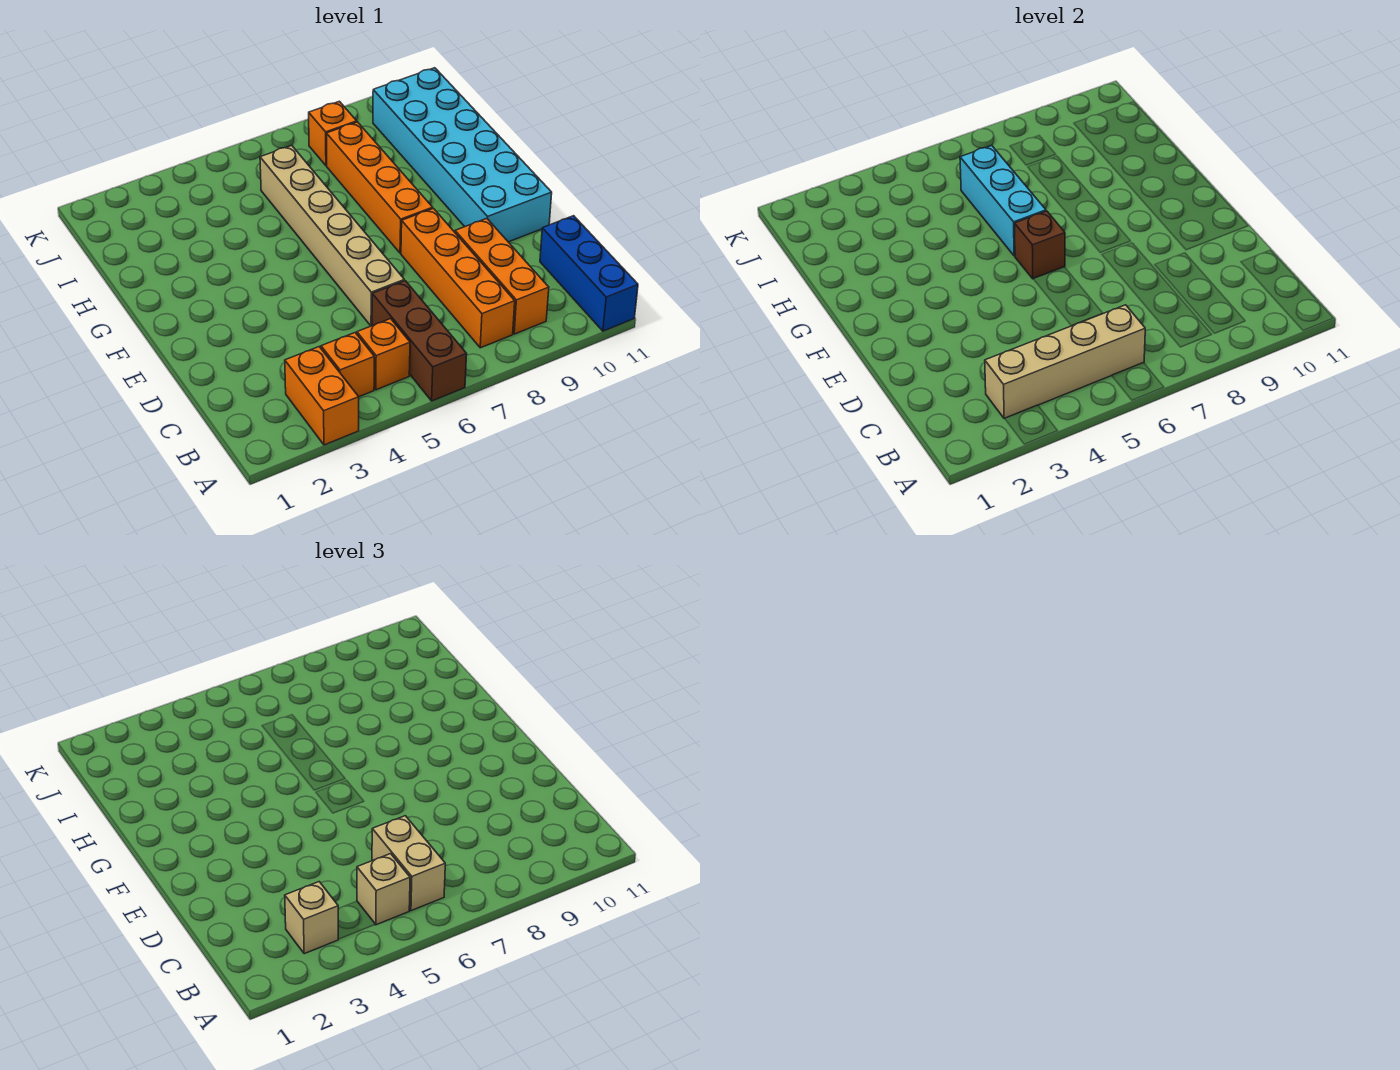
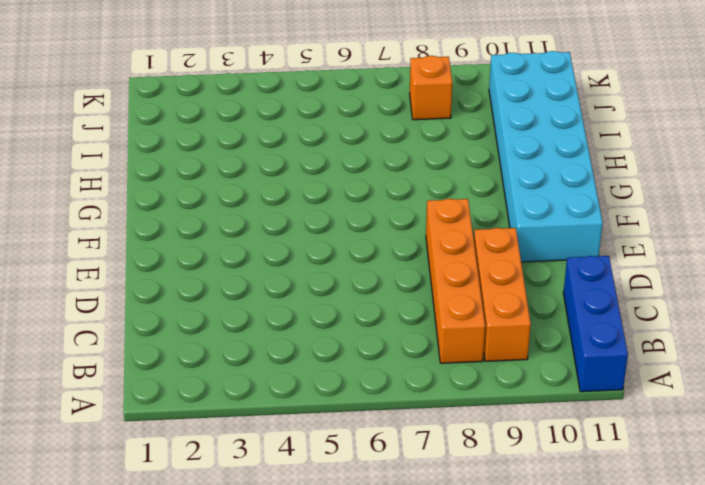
none -> orange 1x2 brick [285,347,359,445]
none -> brown 1x3 brick [372,281,467,401]
none -> orange 1x1 brick [321,333,374,397]

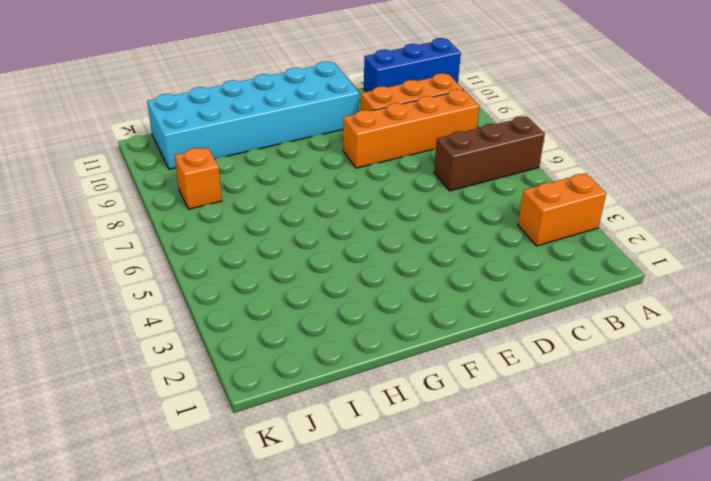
none -> orange 1x1 brick [321,333,374,397]
none -> orange 1x1 brick [357,319,410,390]
none -> tan 1x6 brick [260,145,404,326]

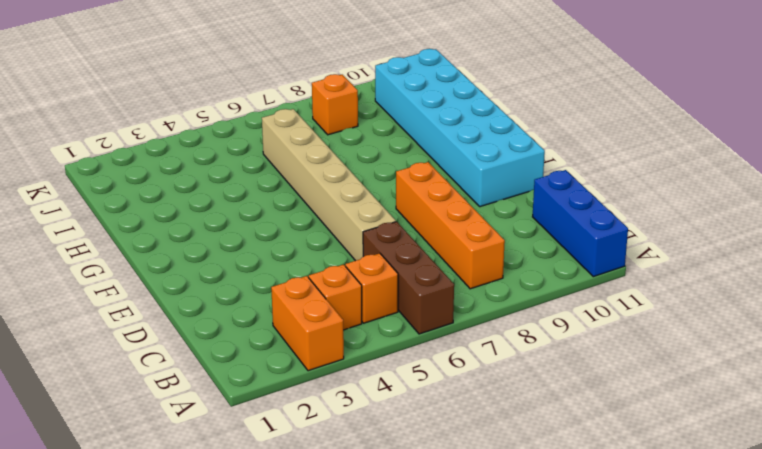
none -> orange 1x3 brick [455,218,549,334]
none -> orange 1x4 brick [326,122,433,253]
none -> tan 1x4 brick [985,305,1145,419]

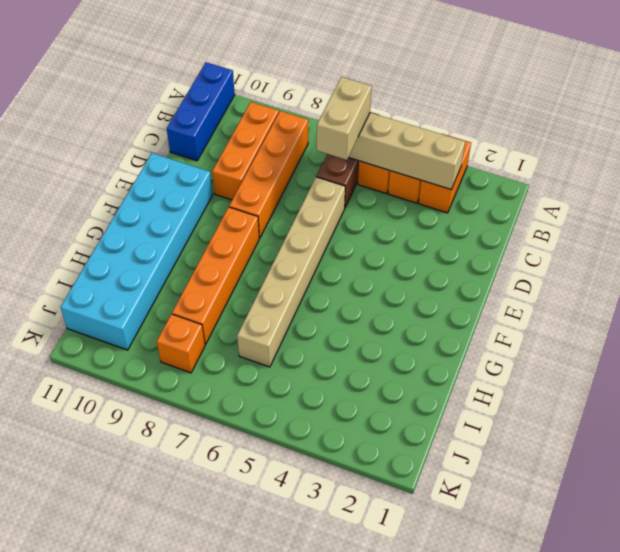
none -> brown 1x1 brick [1015,211,1065,279]
none -> cyan 1x3 brick [960,145,1046,256]
none -> tan 1x1 brick [285,882,338,954]

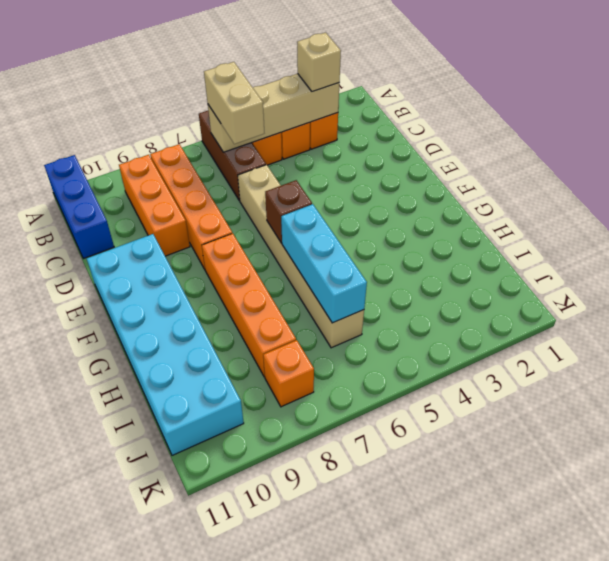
none -> tan 1x1 brick [357,854,410,925]

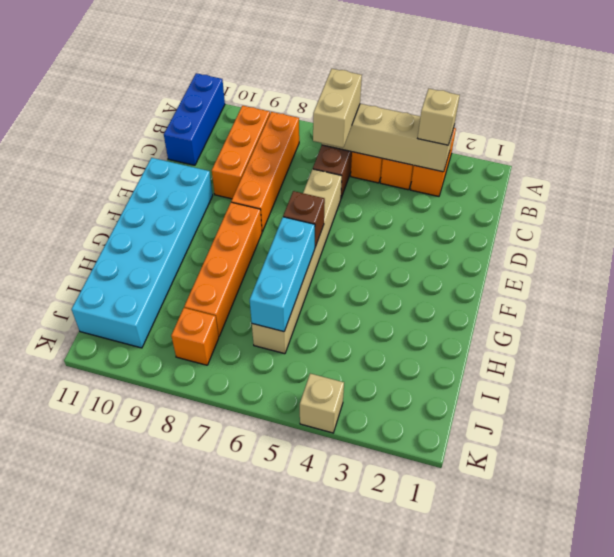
tan 1x1 brick [300,374,344,433] -> tan 1x1 brick moved to [357,854,410,925]

